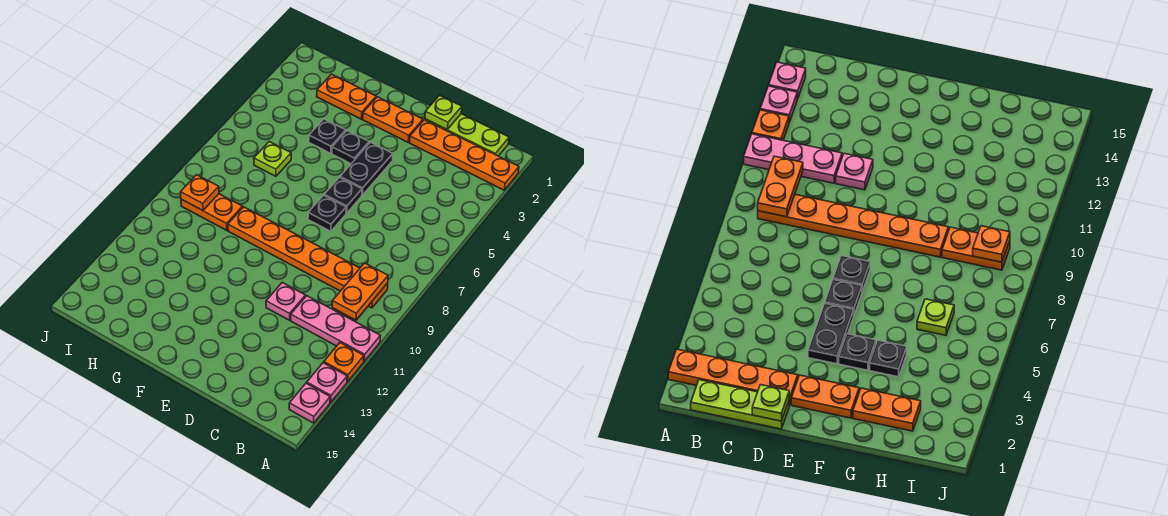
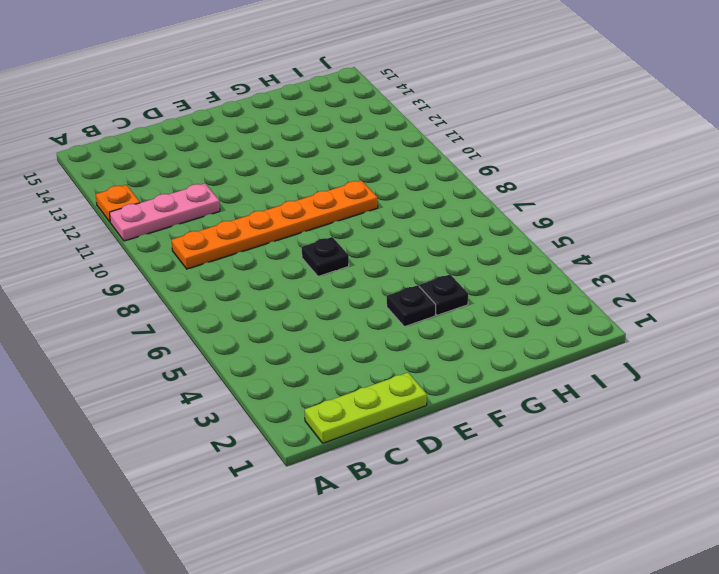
none -> orange 1x4 plate [409,120,519,190]
none -> pink 1x1 plate [307,363,347,402]
none -> pink 1x1 plate [289,383,330,423]

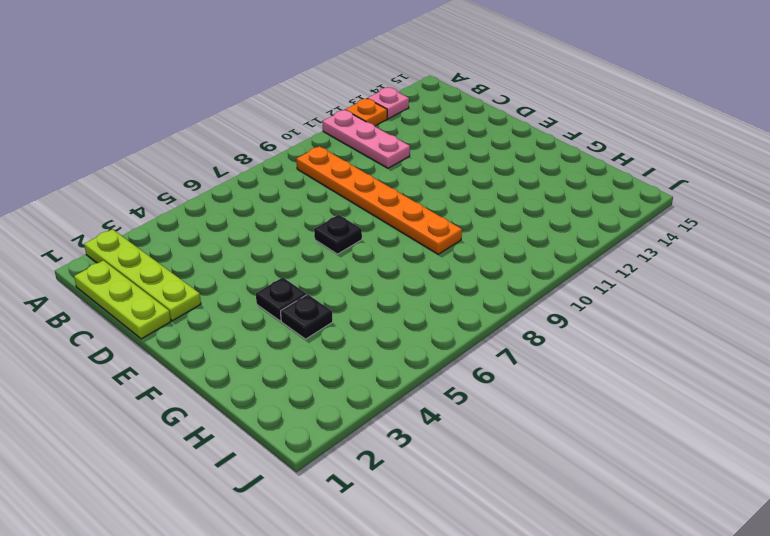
lime 1x4 plate [84,229,201,321] -> orange 1x4 plate [409,120,519,190]
none -> pink 1x1 plate [289,383,330,423]
none -> pink 1x1 plate [266,283,306,320]
none -> orange 1x2 plate [363,97,423,142]

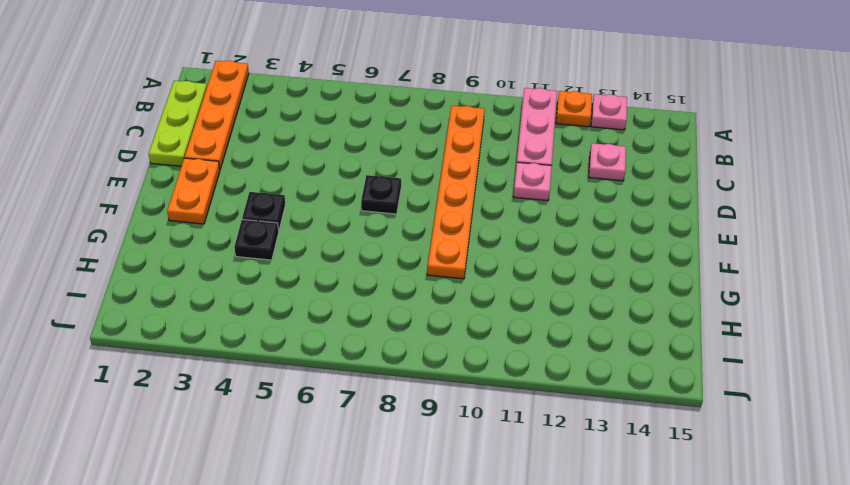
pink 1x1 plate [589,143,626,181] -> pink 1x1 plate moved to [289,383,330,423]
none -> black 1x2 plate [340,142,393,195]
none -> black 1x1 plate [324,178,362,213]
none -> orange 1x2 plate [317,74,376,119]

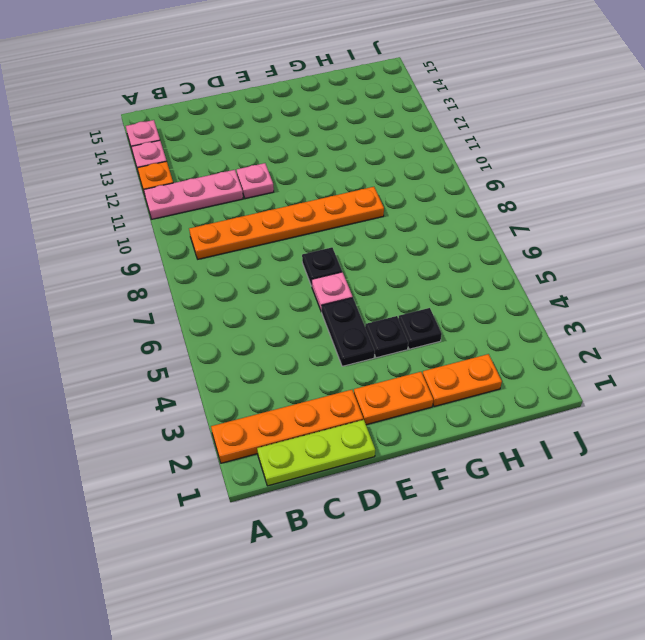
pink 1x1 plate [312,272,353,312] -> black 1x1 plate [324,178,362,213]
none -> lime 1x1 plate [254,142,291,176]
none -> orange 1x2 plate [181,194,243,230]
none -> orange 1x2 plate [332,263,388,320]

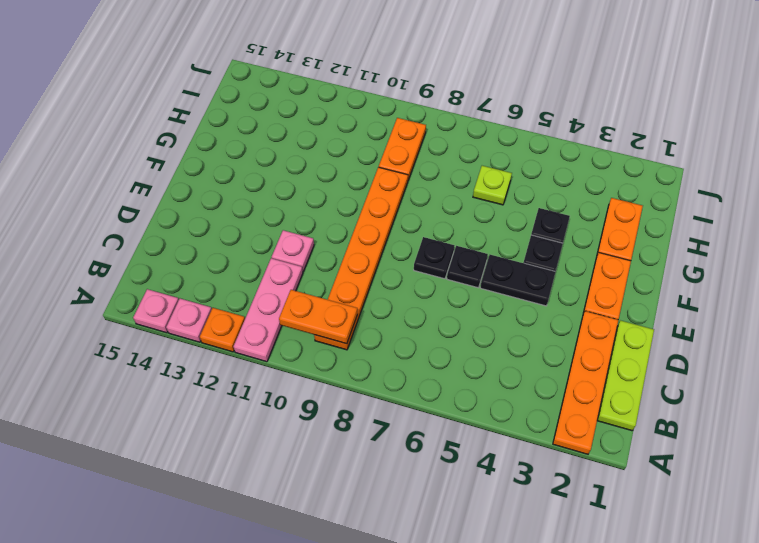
none -> lime 1x1 plate [425,95,462,129]
none -> orange 1x1 plate [181,175,219,211]

